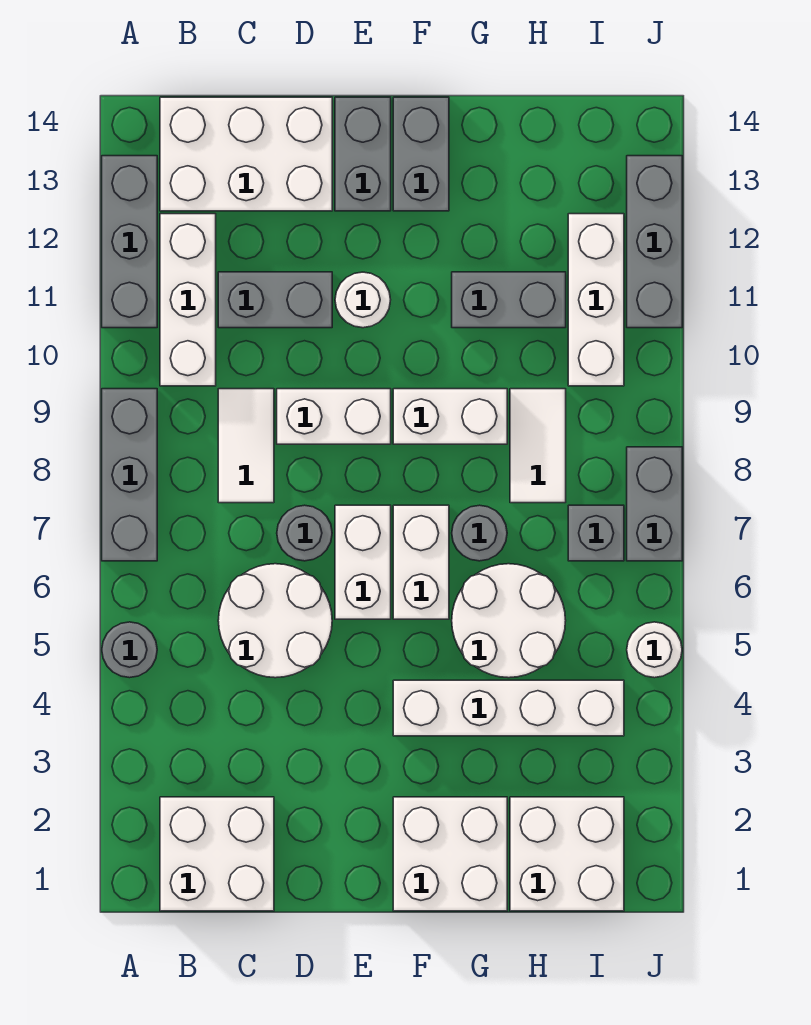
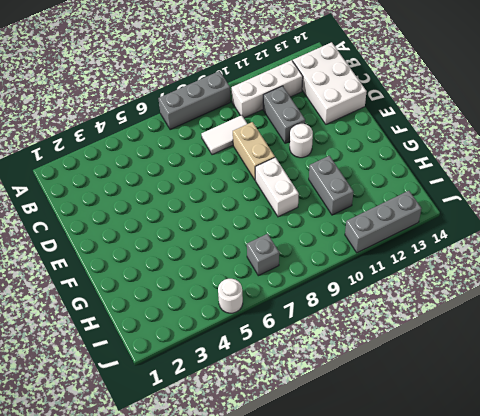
tan 1x2 brick [233,122,275,180] -> white 1x2 brick [277,389,391,444]
none -> grey 1x1 round brick [102,622,157,678]
none -> grey 1x3 brick [102,156,157,328]
none -> white 2x2 brick [160,797,274,911]

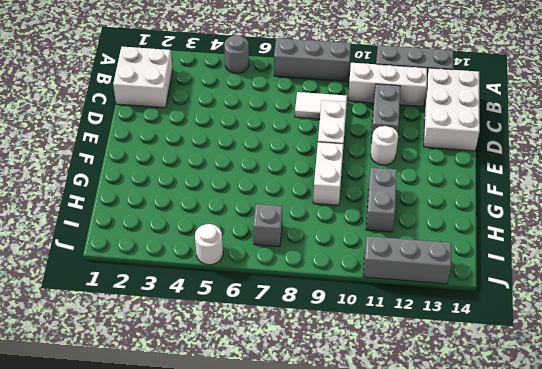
none -> white 2x2 round brick [218,564,332,678]
none -> grey 1x1 round brick [277,505,332,561]
none -> white 1x2 brick [335,505,391,619]

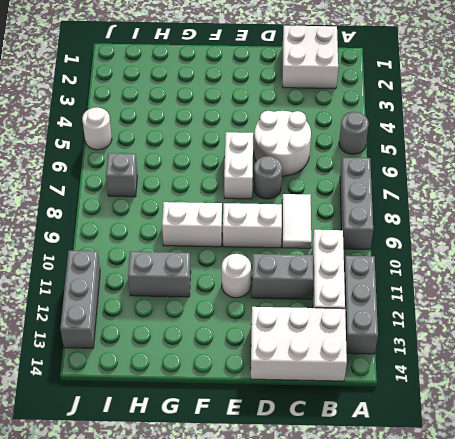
none -> grey 1x2 brick [335,97,391,211]
none -> white 2x2 brick [393,797,507,911]
none -> white 1x4 brick [393,680,624,736]

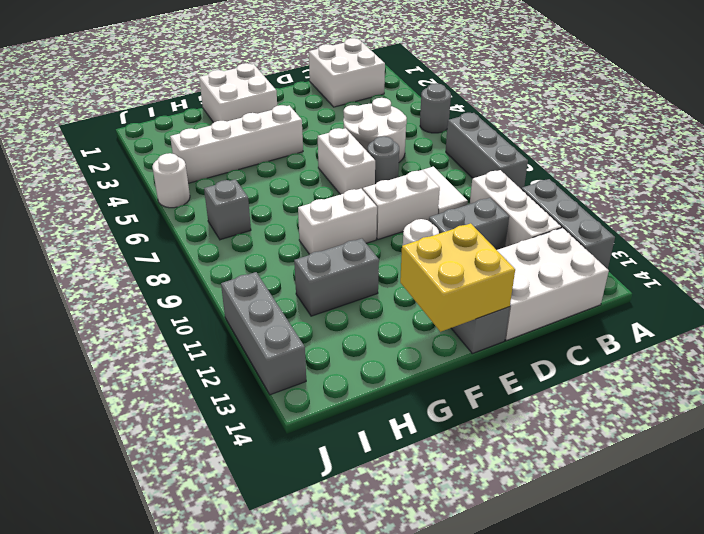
yellow 2x2 brick [400,223,515,332] -> none
none -> white 1x2 brick [393,505,449,619]
none -> grey 1x2 brick [393,97,449,211]
none -> white 2x2 round brick [452,564,566,678]

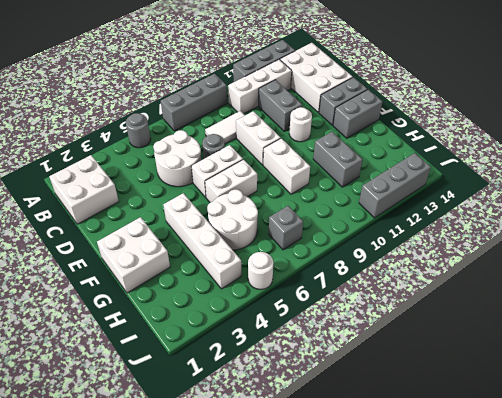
none -> grey 1x1 round brick [452,505,507,561]
none -> white 2x2 brick [510,797,624,911]
none -> white 1x2 tile [510,389,566,503]

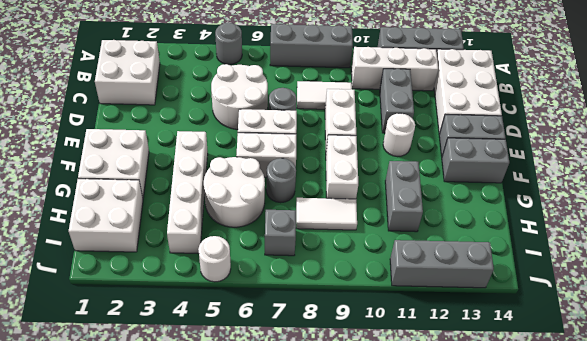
none -> white 1x3 brick [568,214,624,386]
none -> grey 1x2 brick [627,447,682,561]

